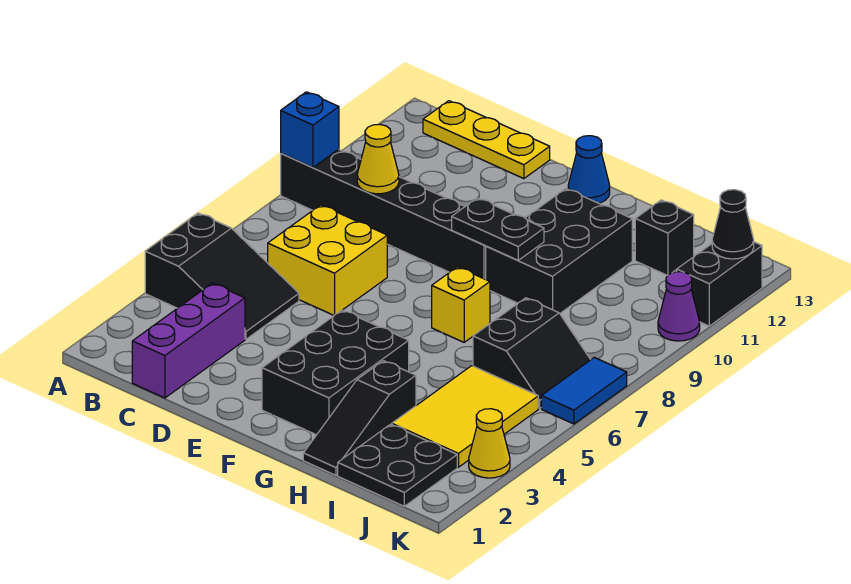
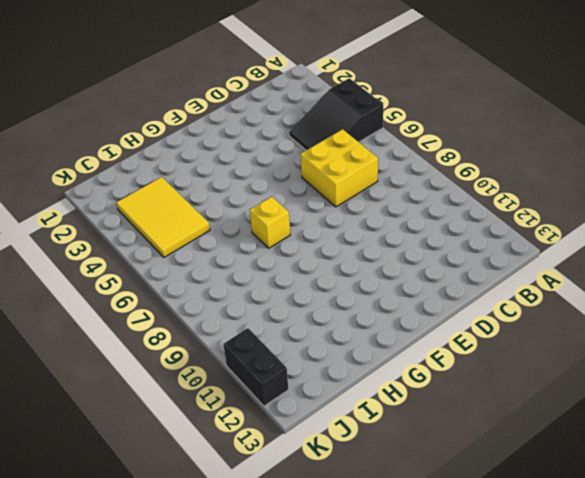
none -> black 1x6 brick [281,149,486,279]
none -> yellow 1x3 plate [423,101,550,179]
none -> purple 1x3 brick [132,283,245,398]

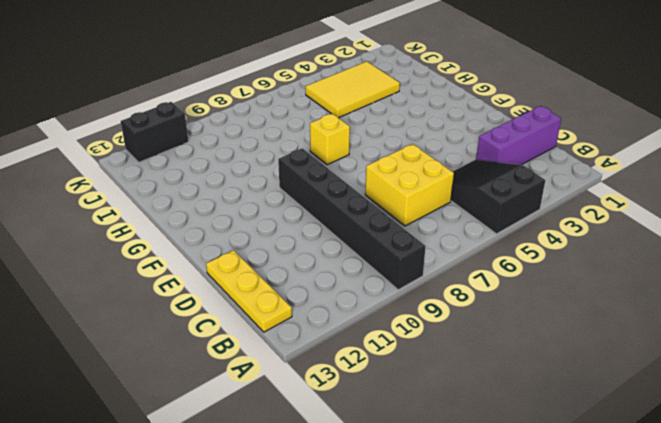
none -> black 2x3 brick [262,310,409,435]
none -> blue 1x1 cone [568,136,610,203]
none -> black 2x3 brick [486,189,632,313]

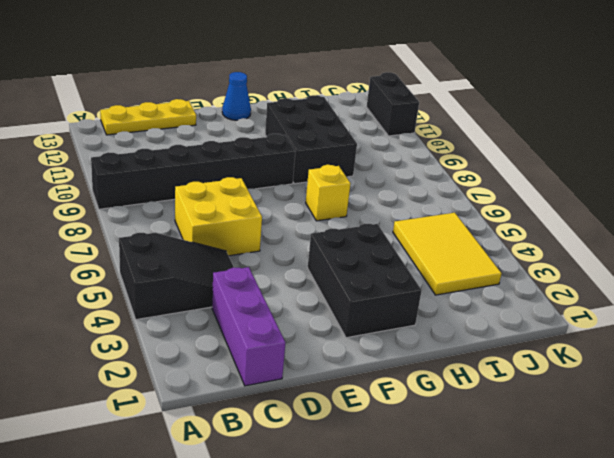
none -> black 1x3 slope [303,361,416,475]
none -> black 2x2 plate [338,424,457,506]
none -> black 2x2 slope [473,298,591,408]

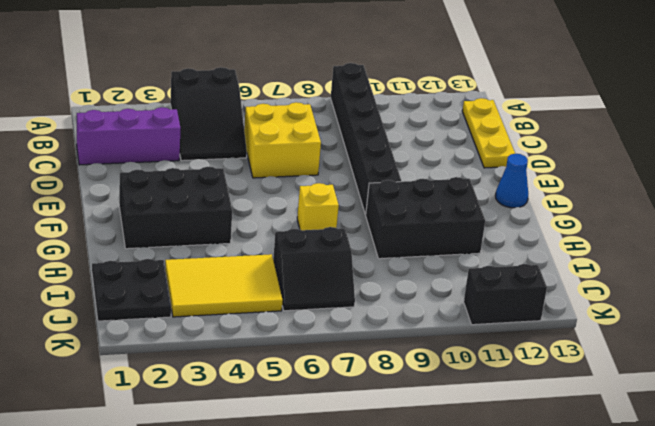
none -> black 1x3 slope [303,361,416,475]
none -> black 1x1 brick [635,200,694,276]
none -> yellow 1x1 cone [469,409,510,478]

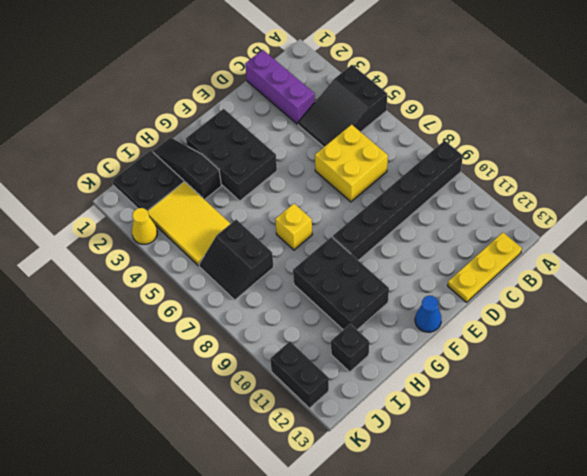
none -> blue 1x2 tile [541,357,627,424]
none -> purple 1x1 cone [658,272,700,341]
none -> blue 1x1 brick [281,92,339,167]

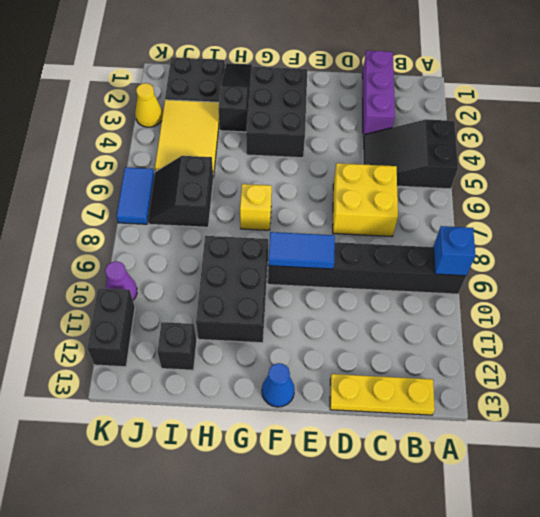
blue 1x2 tile [268,232,335,269] -> black 1x2 plate [452,198,544,260]
none -> yellow 1x1 cone [357,124,399,194]
none -> black 1x1 cone [712,190,754,259]

